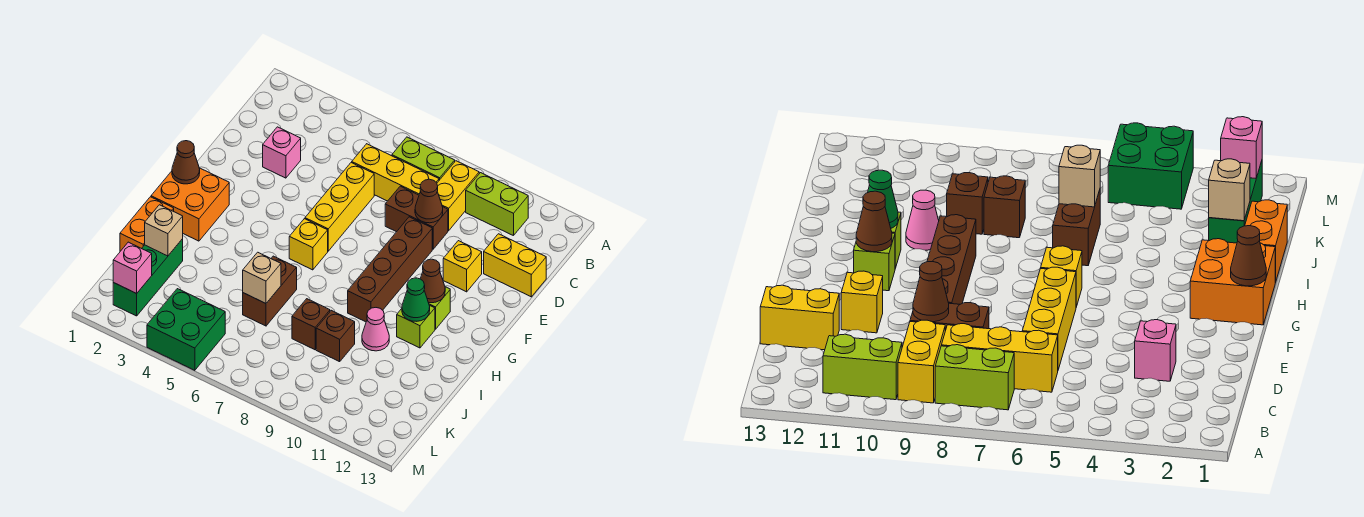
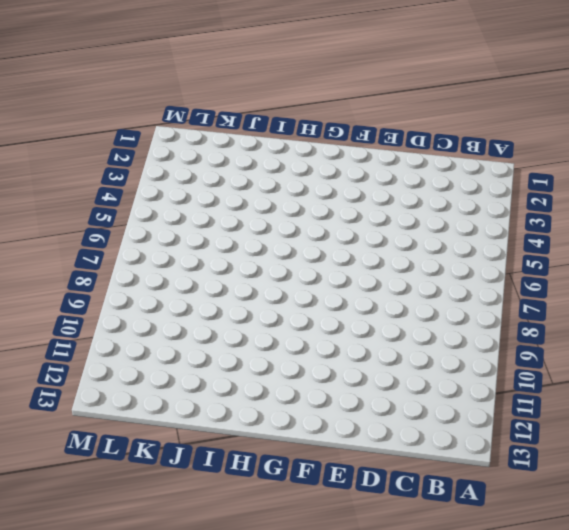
none -> lime 1x2 brick [392,137,455,180]
none -> yellow 1x2 brick [437,161,479,230]
none -> lime 1x2 brick [466,173,528,236]

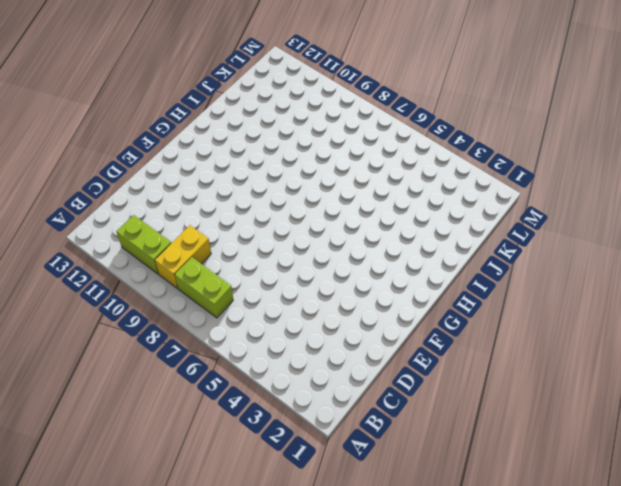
none -> yellow 1x3 brick [352,144,439,201]
none -> pink 1x1 brick [263,127,301,178]
none -> yellow 1x3 brick [305,162,374,251]

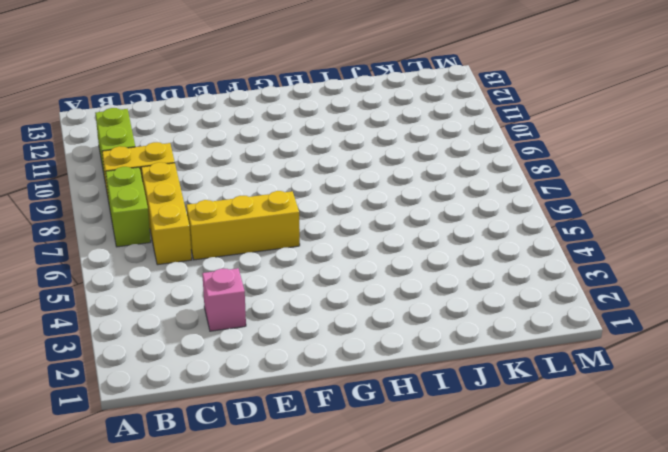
none -> brown 1x2 brick [385,186,448,249]
none -> yellow 1x2 brick [484,234,546,297]
none -> brown 1x4 brick [348,217,432,322]

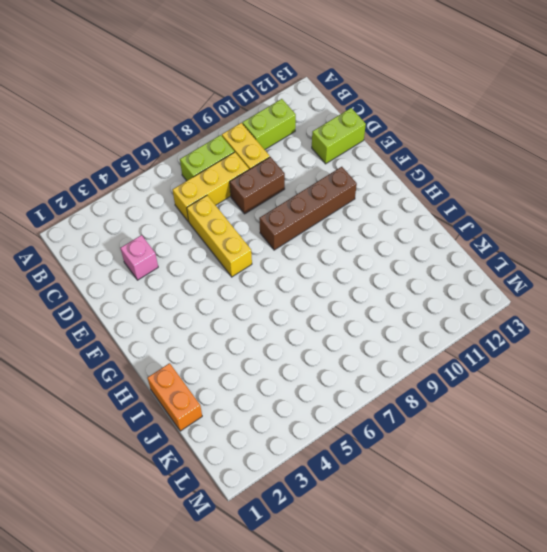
lime 1x2 brick [312,108,366,164] -> yellow 1x2 brick [484,234,546,297]
brown 1x4 brick [259,167,357,250] -> brown 1x4 brick turned to [348,217,432,322]
none -> yellow 1x1 brick [443,241,482,292]
none -> orange 2x2 brick [151,168,229,241]
none -> yellow 1x1 brick [289,219,328,270]

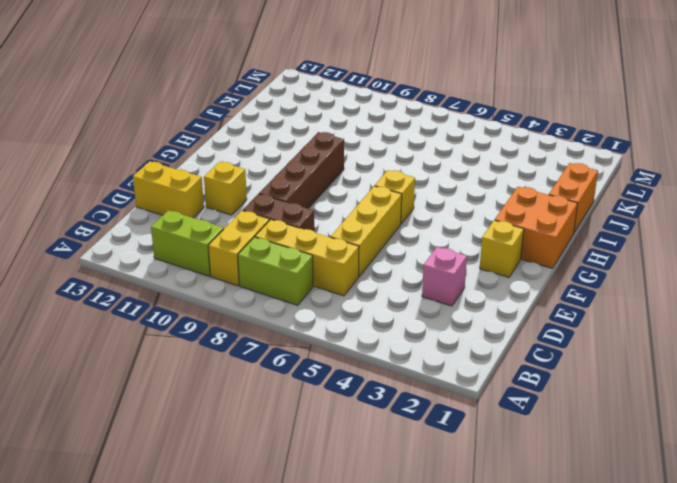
yellow 1x1 brick [480,220,524,277] -> none
none -> lime 1x1 brick [429,287,450,329]
none -> lime 1x1 brick [397,305,435,348]
none -> brown 1x2 brick [243,256,297,326]

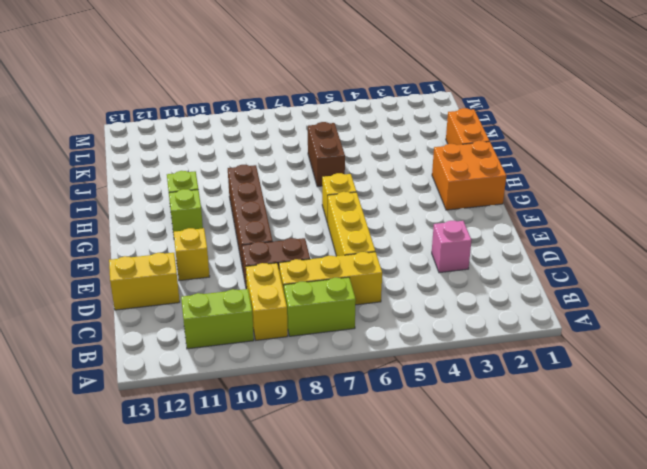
none -> pink 1x1 cone [362,308,389,351]
none -> green 1x3 brick [113,239,183,316]
none -> brown 1x1 brick [292,299,330,350]

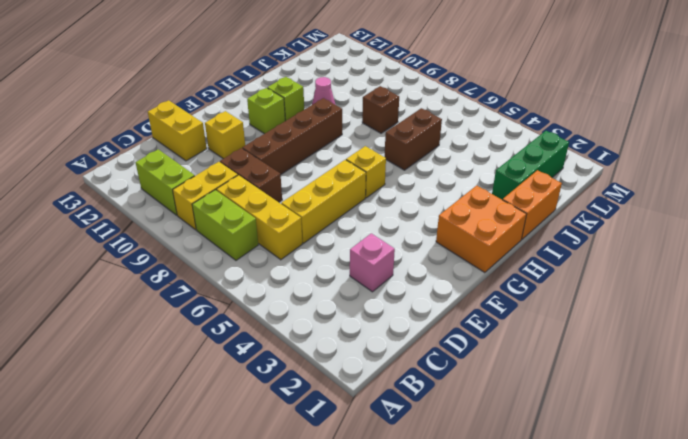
none -> brown 1x1 brick [316,310,355,362]
none -> green 2x2 brick [147,289,225,370]
none -> brown 1x1 cone [415,179,443,223]

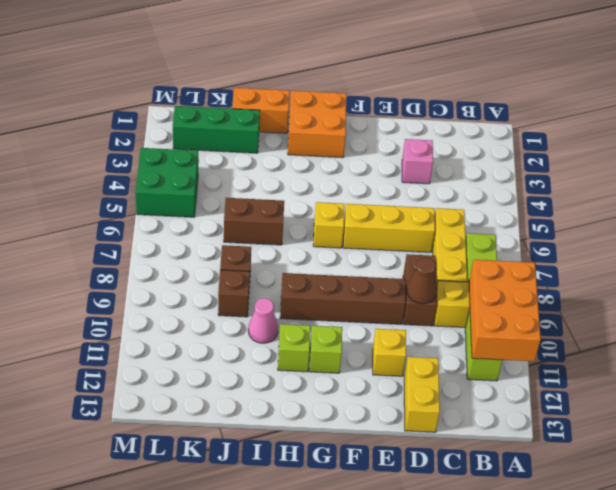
orange 2x3 brick [469,260,541,361] -> none
none -> brown 1x1 cone [172,141,200,184]
none -> brown 1x1 cone [420,259,445,303]
none -> green 1x1 cone [402,278,430,321]

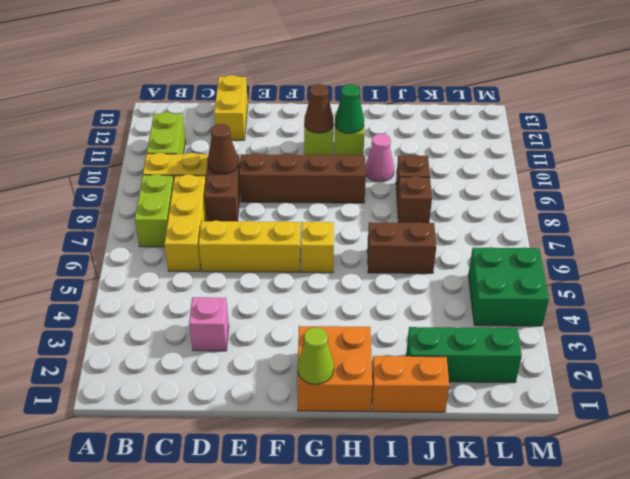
lime 1x1 cone [298,327,334,384] -> brown 1x1 cone [172,141,200,184]
none -> yellow 1x1 brick [443,241,482,292]
none -> tan 1x1 brick [145,205,183,256]
none -> tan 1x1 brick [243,252,281,304]

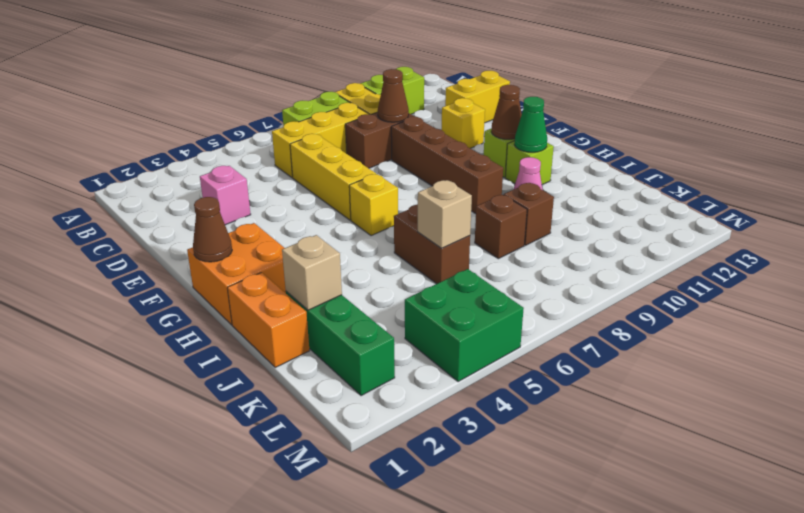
none -> pink 1x1 brick [113,242,152,293]

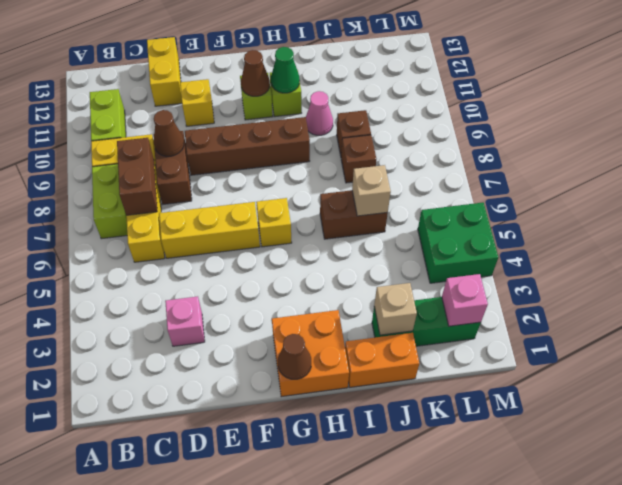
brown 1x2 brick [117,138,157,215] -> none

